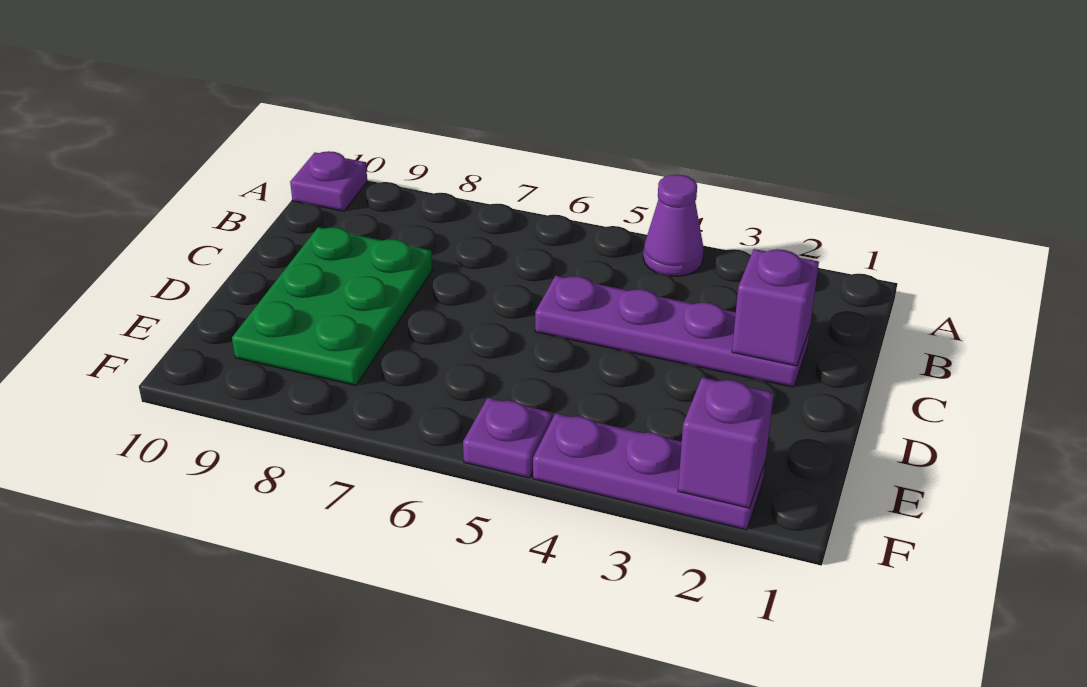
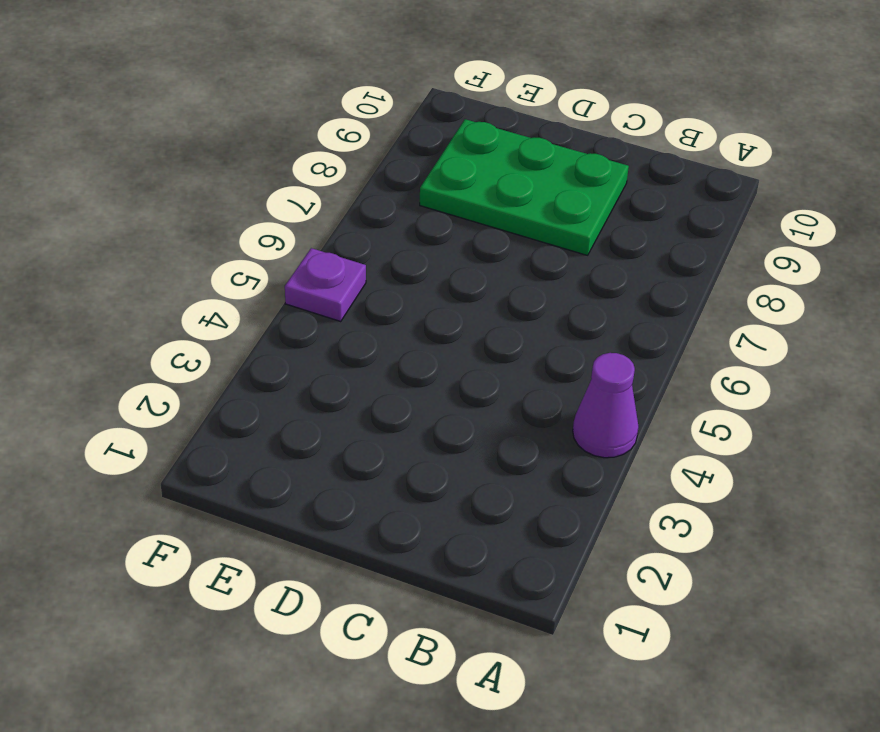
none -> purple 1x1 plate [290,151,367,211]
none -> purple 1x4 plate [535,276,810,387]

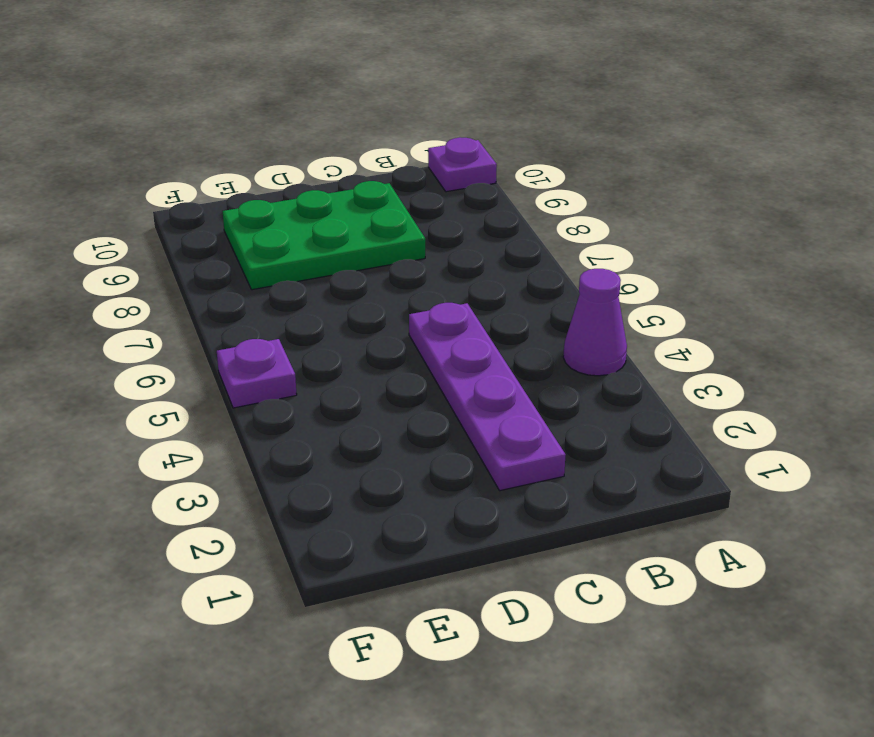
none -> purple 1x3 plate [533,413,765,530]
none -> purple 1x1 brick [732,249,819,366]

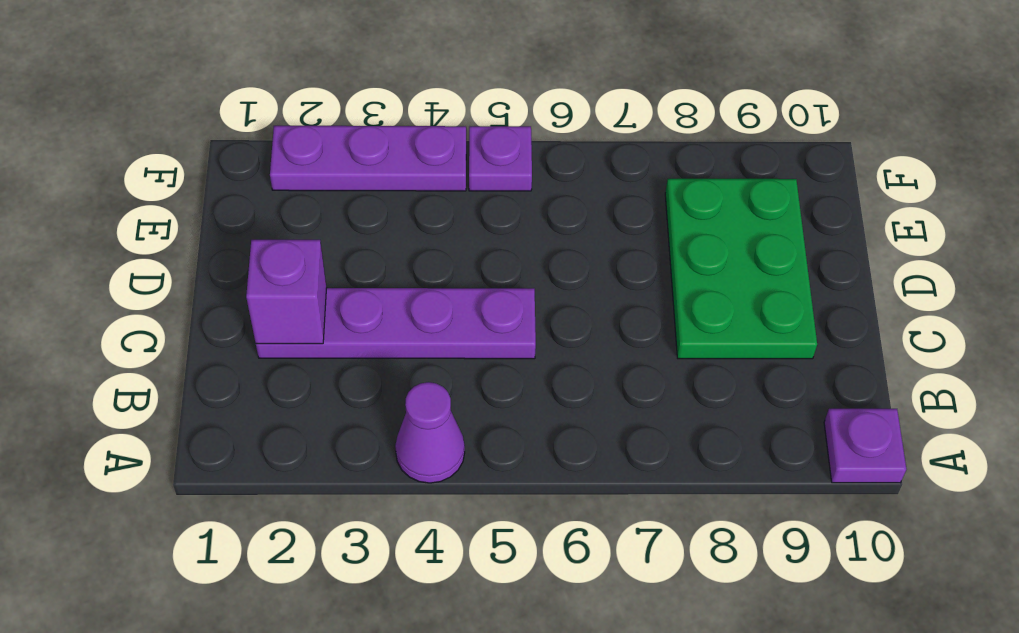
none -> purple 1x1 brick [678,377,774,508]

